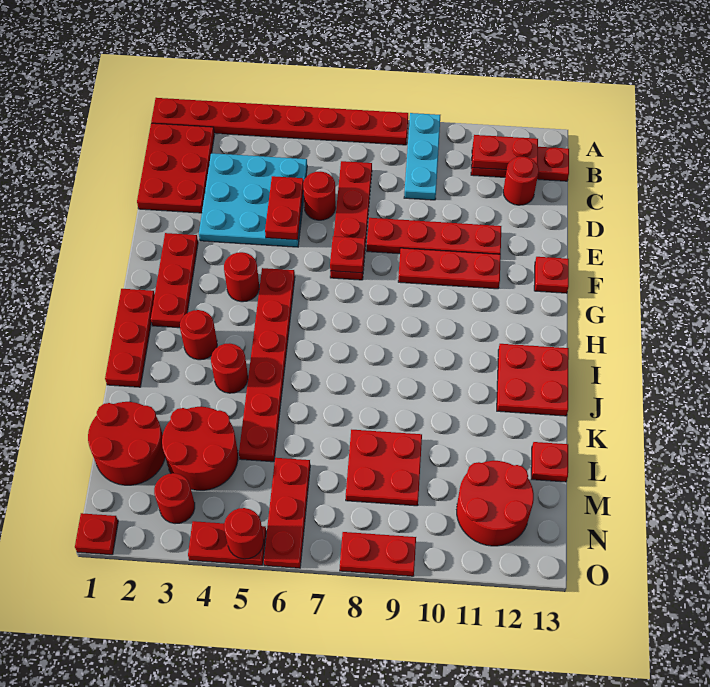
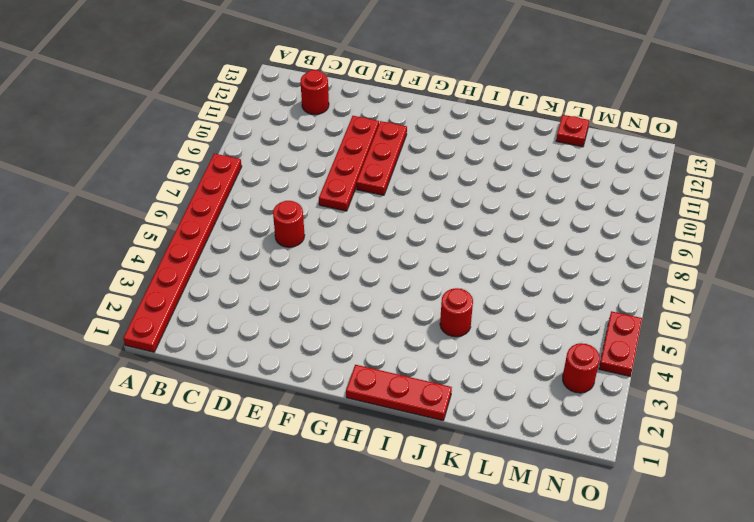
none -> cyan 1x3 plate [404,113,440,200]
none -> red 2x3 plate [137,123,215,213]
none -> red 1x3 plate [471,147,569,181]
none -> cyan 3x3 plate [199,153,307,247]

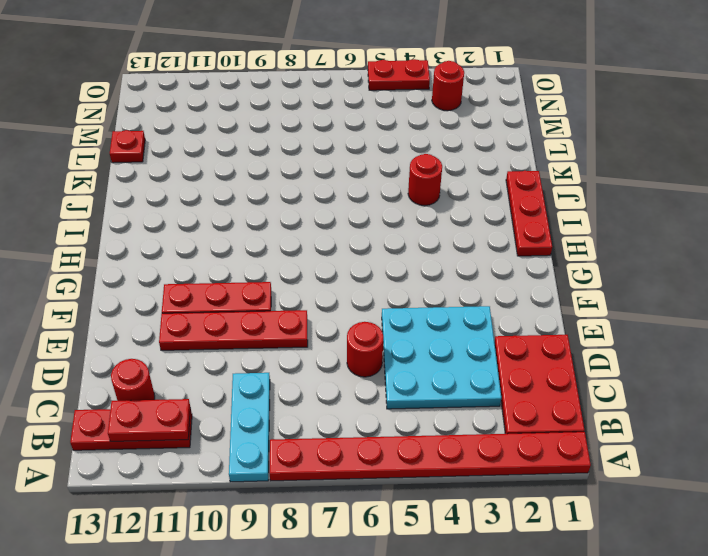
none -> red 1x4 plate [330,161,372,280]
none -> red 1x3 plate [151,233,198,328]
none -> red 1x1 plate [534,257,569,293]
none -> red 1x1 round brick [224,252,259,302]

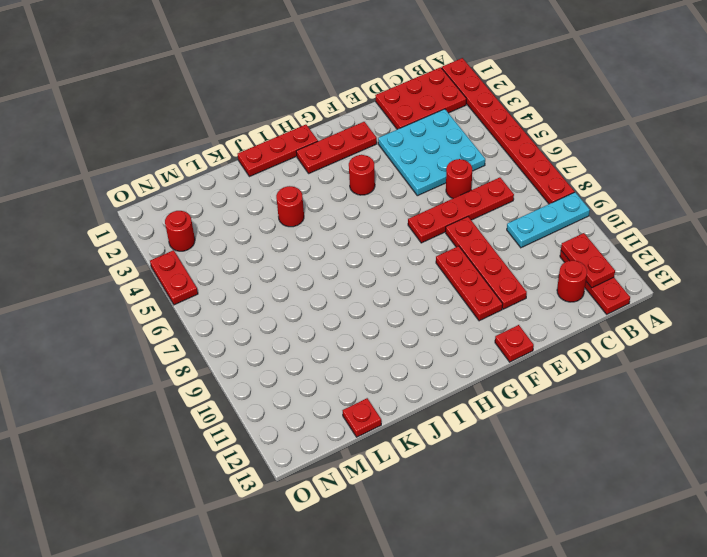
none -> red 1x6 plate [239,268,295,462]
none -> red 1x1 round brick [180,310,217,360]
none -> red 2x2 plate [497,344,569,416]
none -> red 2x2 round brick [88,402,165,485]

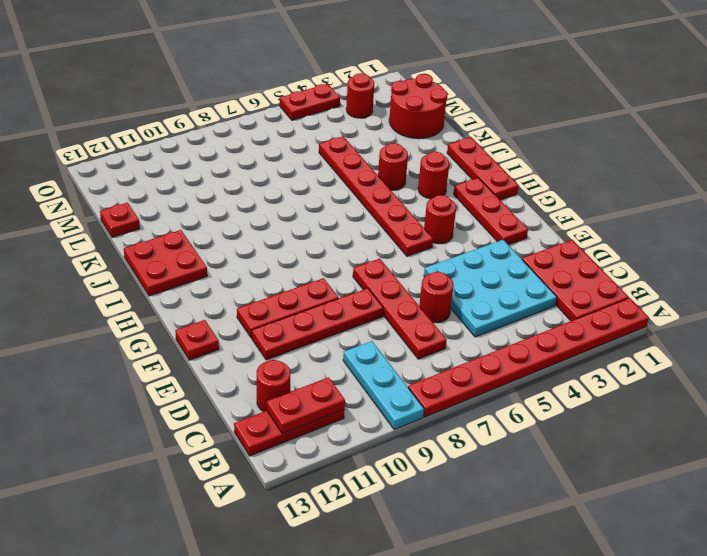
none -> red 2x2 round brick [162,407,238,490]
none -> red 2x2 plate [346,430,422,506]
none -> red 1x3 plate [264,458,310,568]
none -> red 2x2 round brick [457,461,534,546]

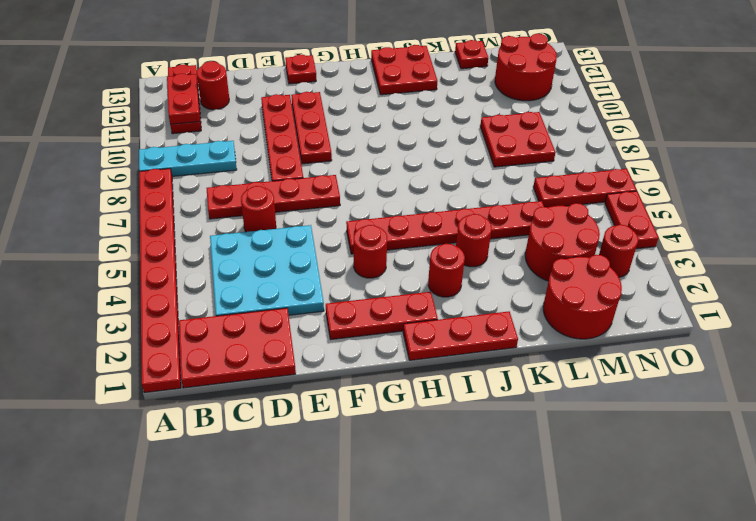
none -> red 1x1 plate [75,513,118,555]
none -> red 1x2 plate [340,532,416,576]
none -> red 1x2 plate [265,176,304,240]
none -> red 1x1 plate [330,236,365,273]

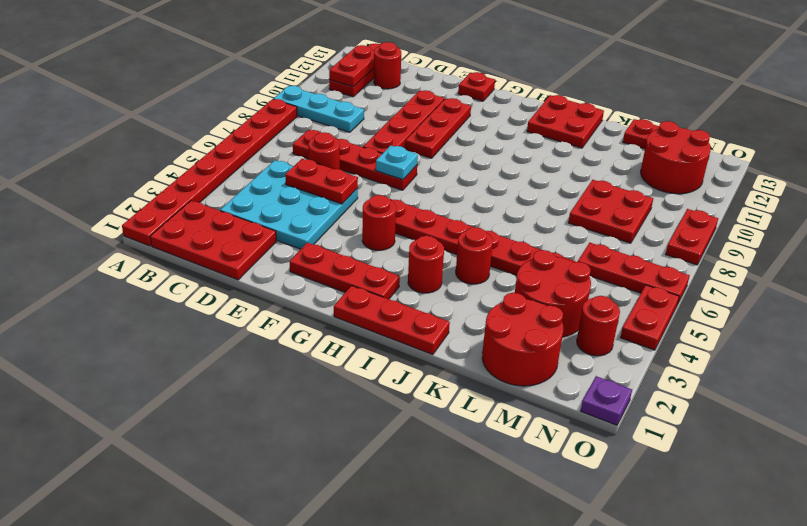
cyan 1x1 plate [376,145,418,180] -> red 1x1 plate [330,236,365,273]
purple 1x1 plate [581,376,632,425] -> red 1x1 plate [75,513,118,555]
none -> red 1x1 round brick [224,508,264,559]

